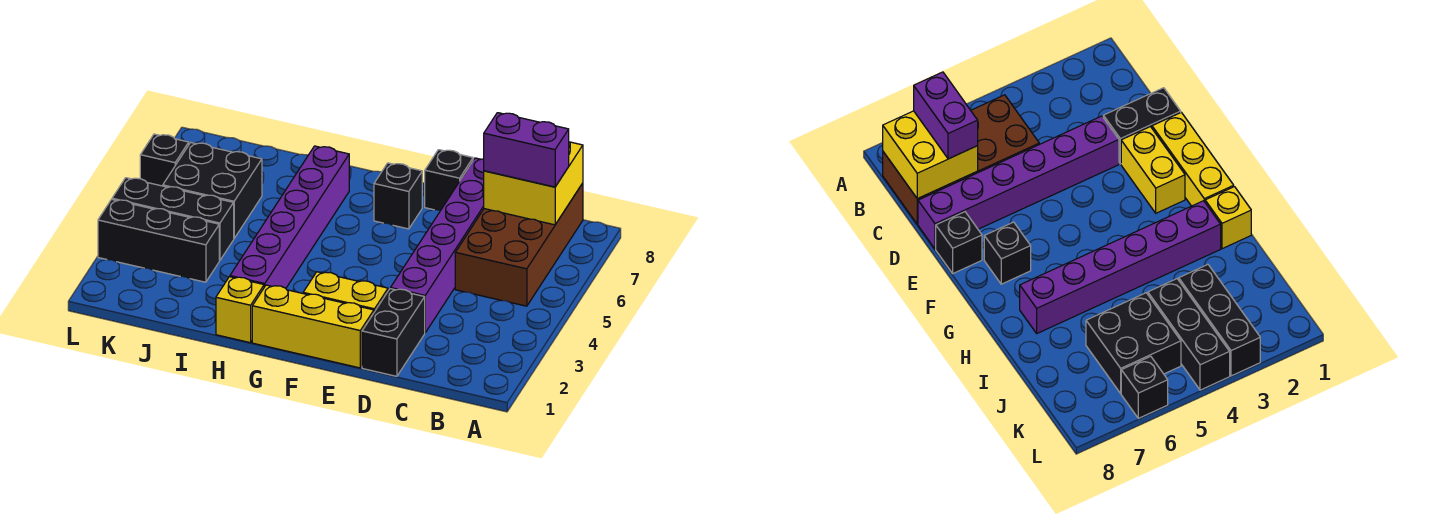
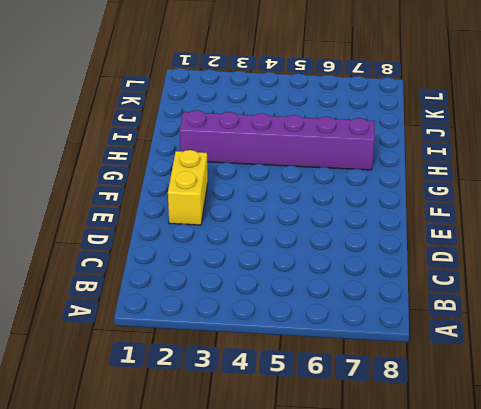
none -> brown 2x4 brick [455,183,583,306]
none -> black 1x2 brick [362,289,425,376]
none -> purple 1x6 brick [391,158,484,333]

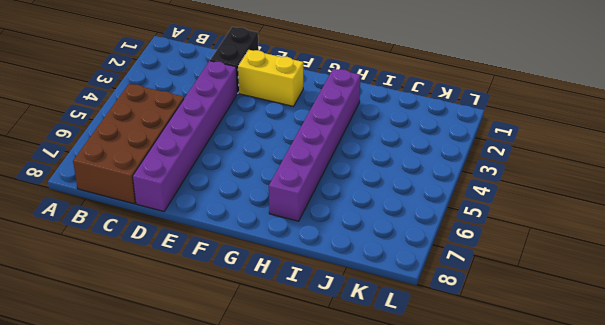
none -> yellow 1x3 brick [252,285,374,368]
none -> black 1x1 brick [425,150,473,211]
none -> black 1x1 brick [374,163,422,229]

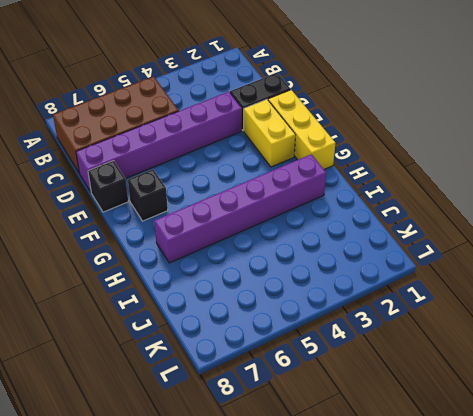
none -> yellow 1x1 brick [216,277,264,343]
none -> black 1x3 brick [98,199,219,282]
none -> black 1x3 brick [112,178,234,260]

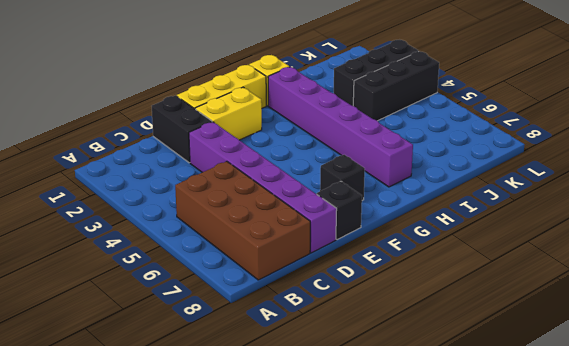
none -> black 2x2 brick [163,142,262,238]
none -> black 1x1 brick [140,134,189,186]
none -> yellow 2x2 brick [484,142,583,225]

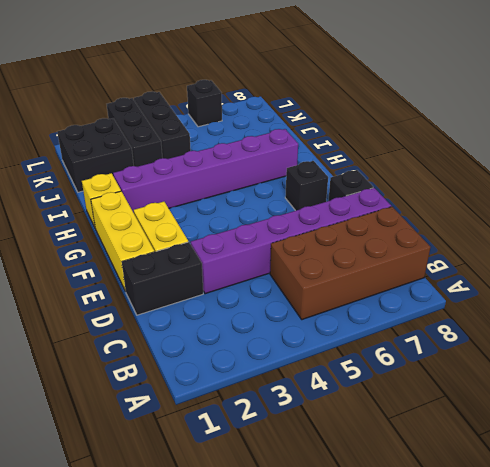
black 2x2 brick [57,118,134,192] -> black 2x2 brick moved to [163,142,262,238]
none -> yellow 2x2 brick [484,142,583,225]
none -> purple 1x2 brick [484,113,569,187]

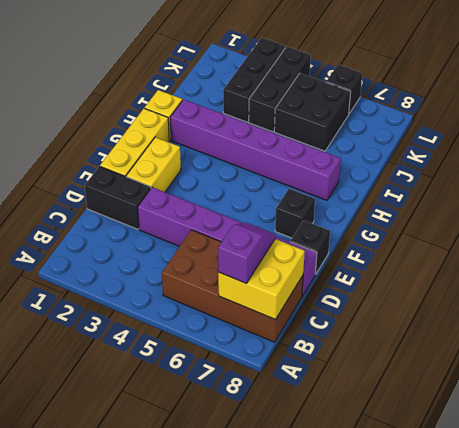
purple 1x2 slope [218,223,275,283] -> purple 1x2 brick [484,113,569,187]

